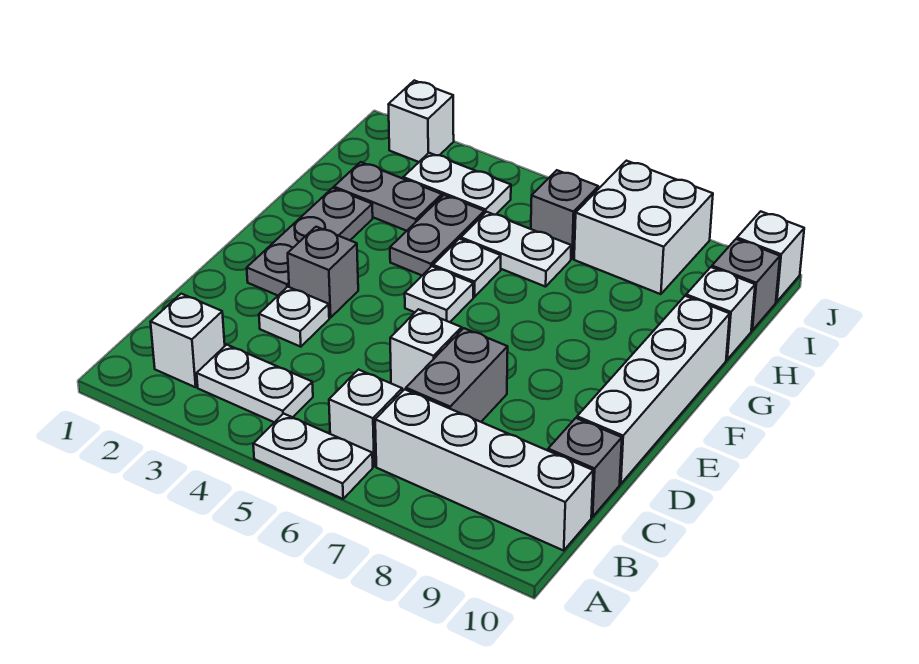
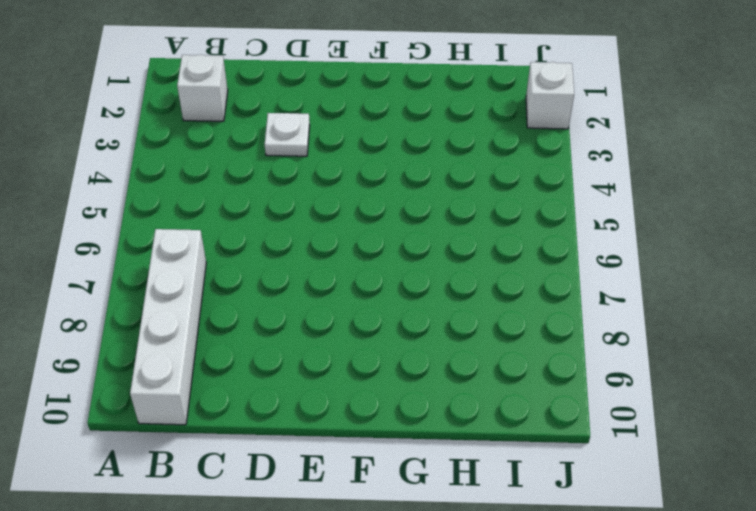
none -> white 1x2 plate [253,414,373,499]
none -> white 1x2 plate [197,345,313,422]
none -> white 1x1 brick [329,370,402,466]

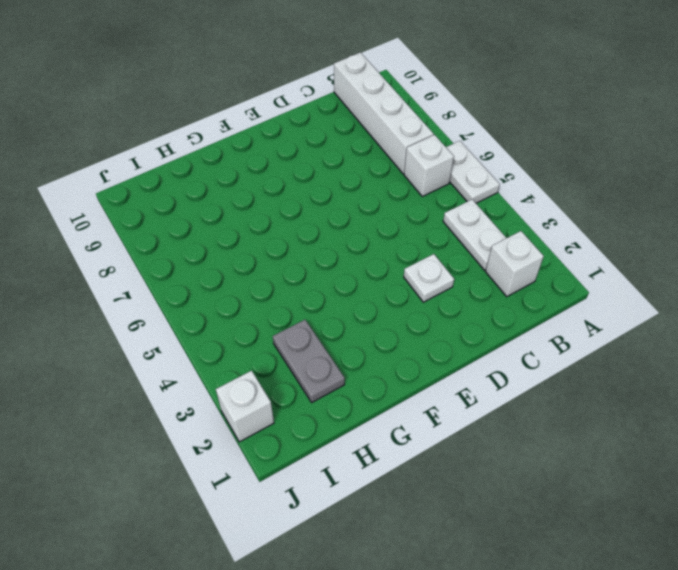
none -> grey 1x2 brick [406,328,508,422]
none -> grey 1x1 brick [548,418,622,517]
none -> white 1x1 brick [390,309,462,390]

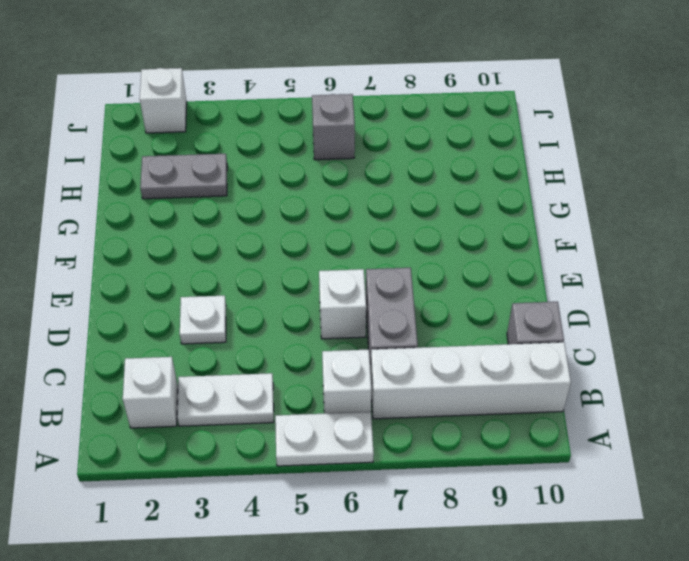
none -> white 1x4 brick [577,296,730,484]
none -> grey 1x3 plate [247,188,373,295]
none -> grey 1x1 brick [288,227,358,318]

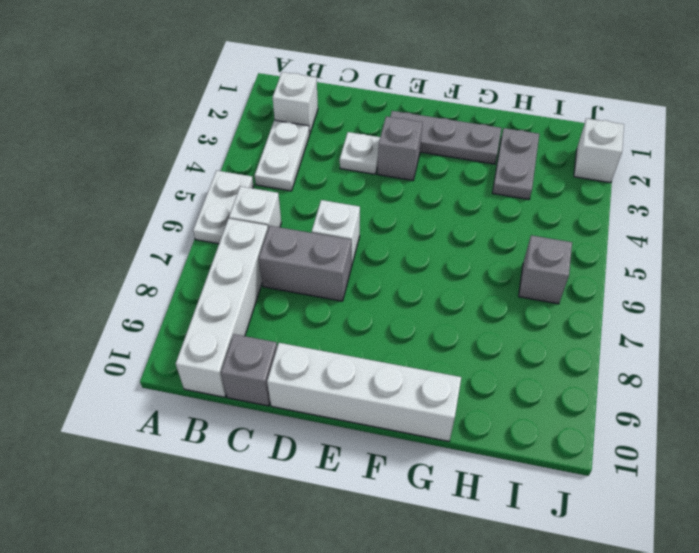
none -> white 1x1 plate [405,266,473,322]
none -> grey 1x2 plate [390,195,484,275]
none -> white 1x1 plate [433,239,501,297]

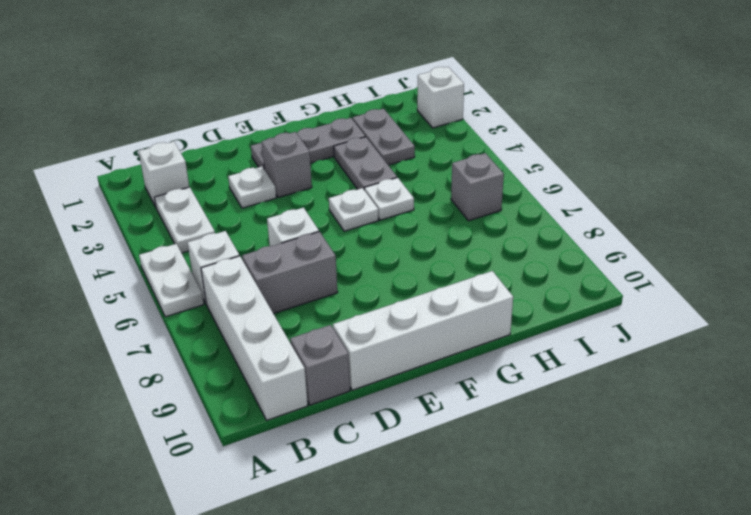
grey 1x2 plate [334,137,397,189] -> grey 1x2 plate turned to [390,195,484,275]
none -> white 1x2 plate [461,212,571,287]
none -> white 1x1 brick [686,267,755,360]
none -> white 1x2 plate [403,153,511,215]

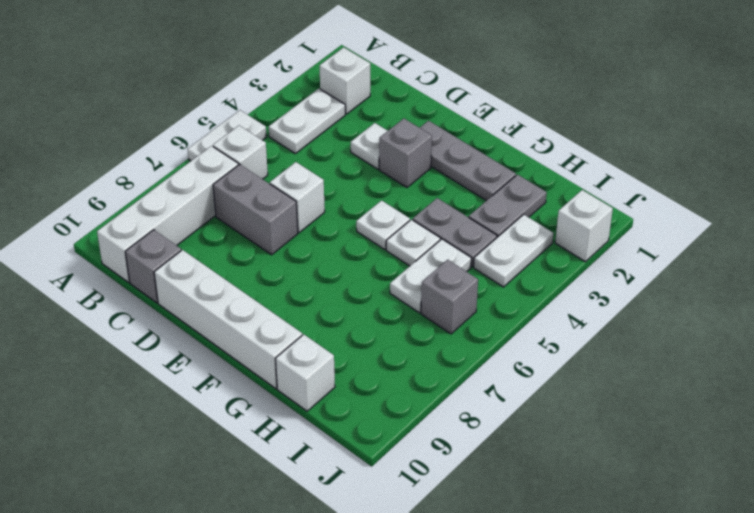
none -> white 2x2 brick [574,161,713,294]
none -> grey 1x1 brick [712,239,780,330]
none -> white 1x1 brick [737,211,804,302]

